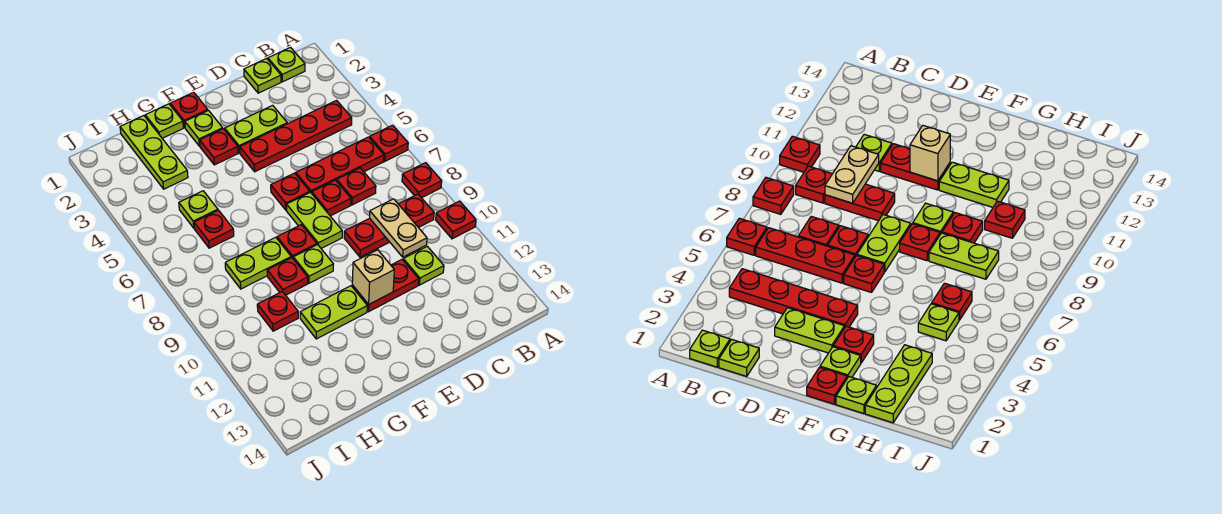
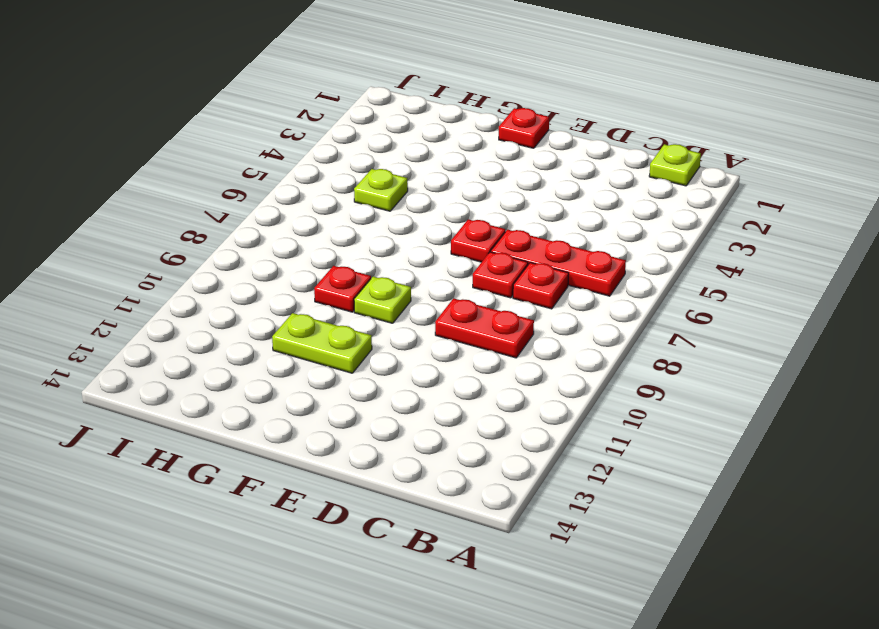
none -> red 1x1 plate [370,125,408,161]
none -> red 1x1 plate [402,163,442,198]
none -> red 1x1 plate [436,201,476,239]
none -> red 1x4 plate [240,100,352,172]

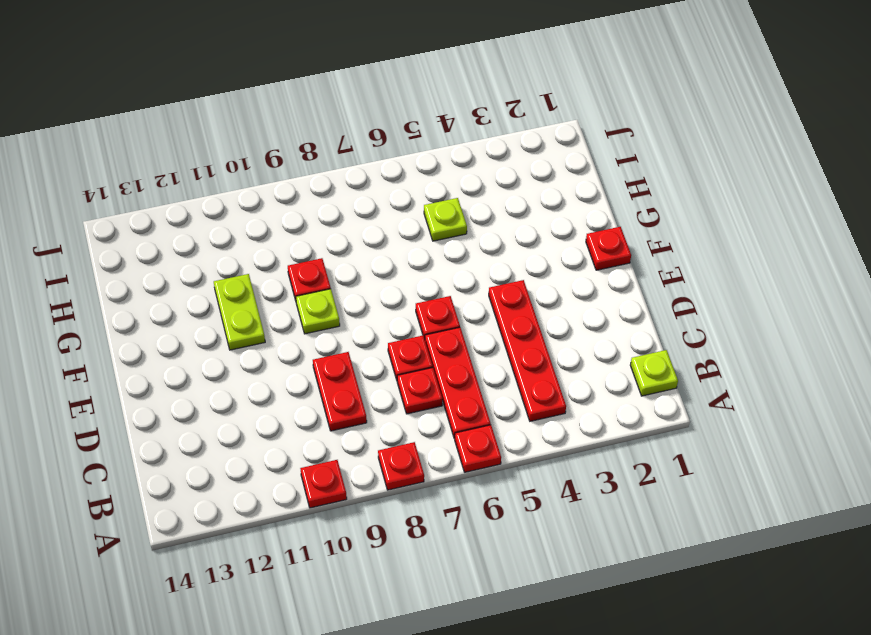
none -> red 1x1 plate [399,194,434,228]
none -> lime 1x1 plate [244,58,281,93]
none -> lime 1x1 plate [403,246,444,285]
none -> lime 1x2 plate [225,105,287,153]

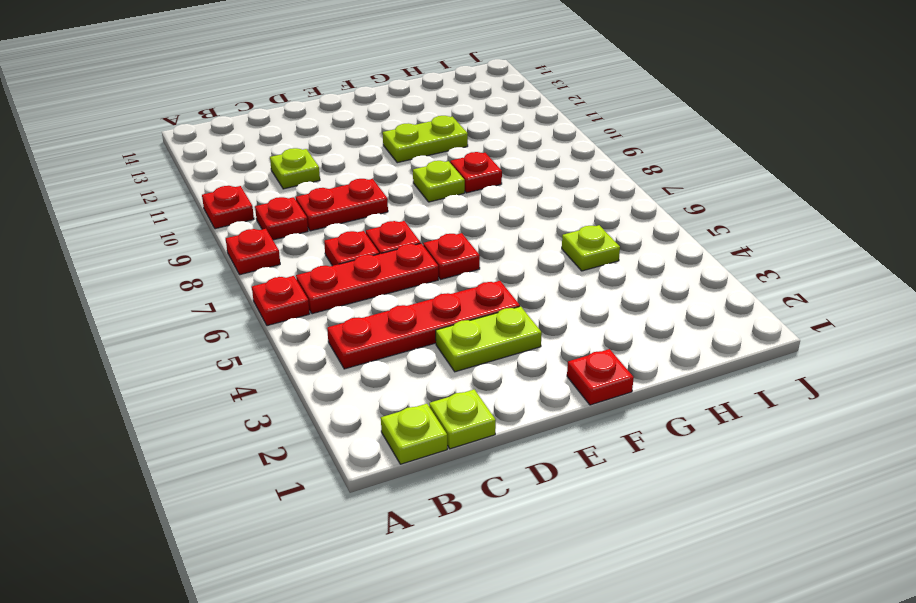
none -> red 1x2 plate [352,260,419,312]
none -> lime 1x2 plate [287,192,342,248]
none -> lime 1x1 plate [185,110,223,146]
none -> red 1x1 plate [200,129,238,165]

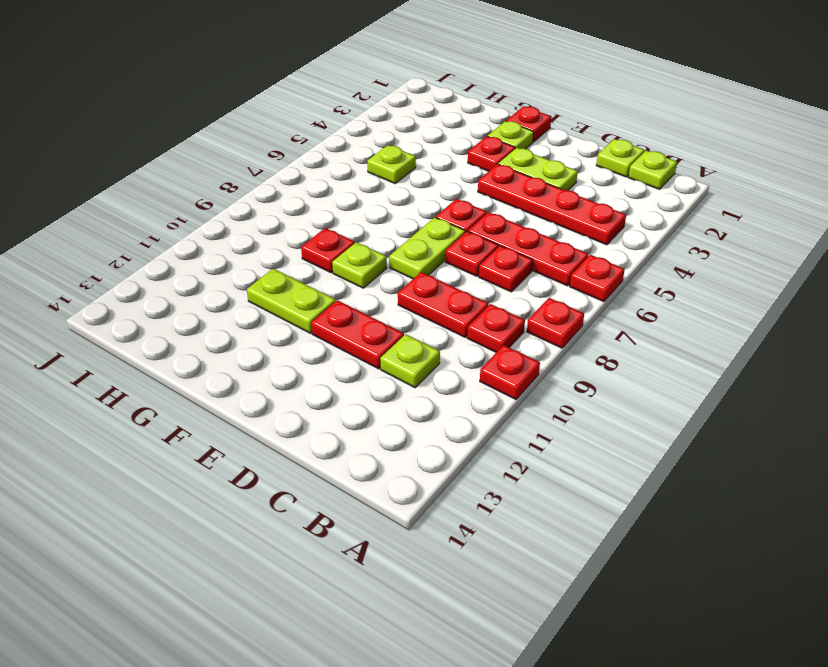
none -> red 1x1 plate [277,225,317,258]
none -> lime 1x1 plate [145,104,183,138]
none -> lime 1x2 plate [225,237,291,289]
none -> lime 1x3 plate [120,116,188,189]

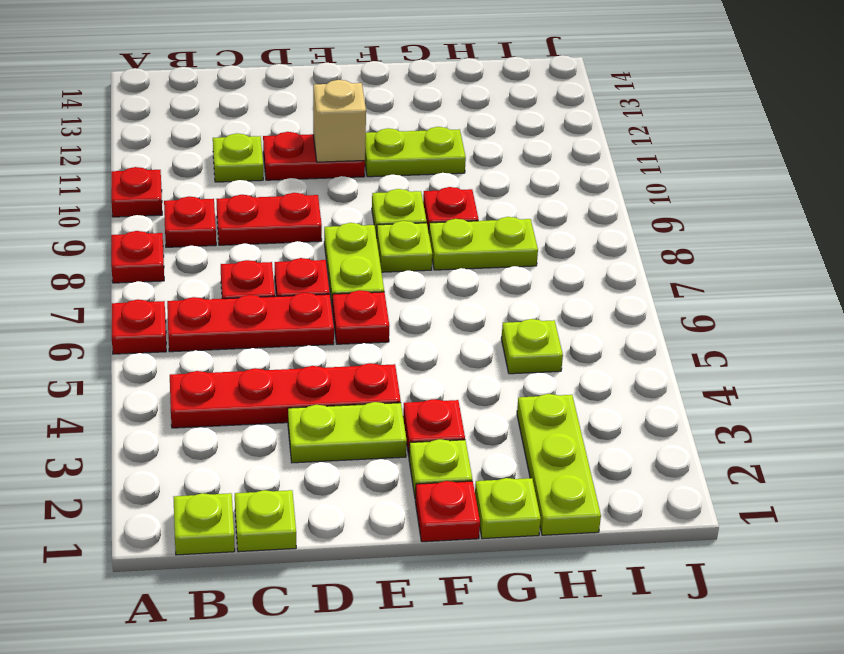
lime 1x1 plate [377,221,432,272] -> red 1x1 plate [277,225,317,258]
none -> red 1x1 plate [194,210,234,248]
none -> red 1x1 plate [257,291,298,331]
none -> tan 1x2 plate [370,199,427,257]

